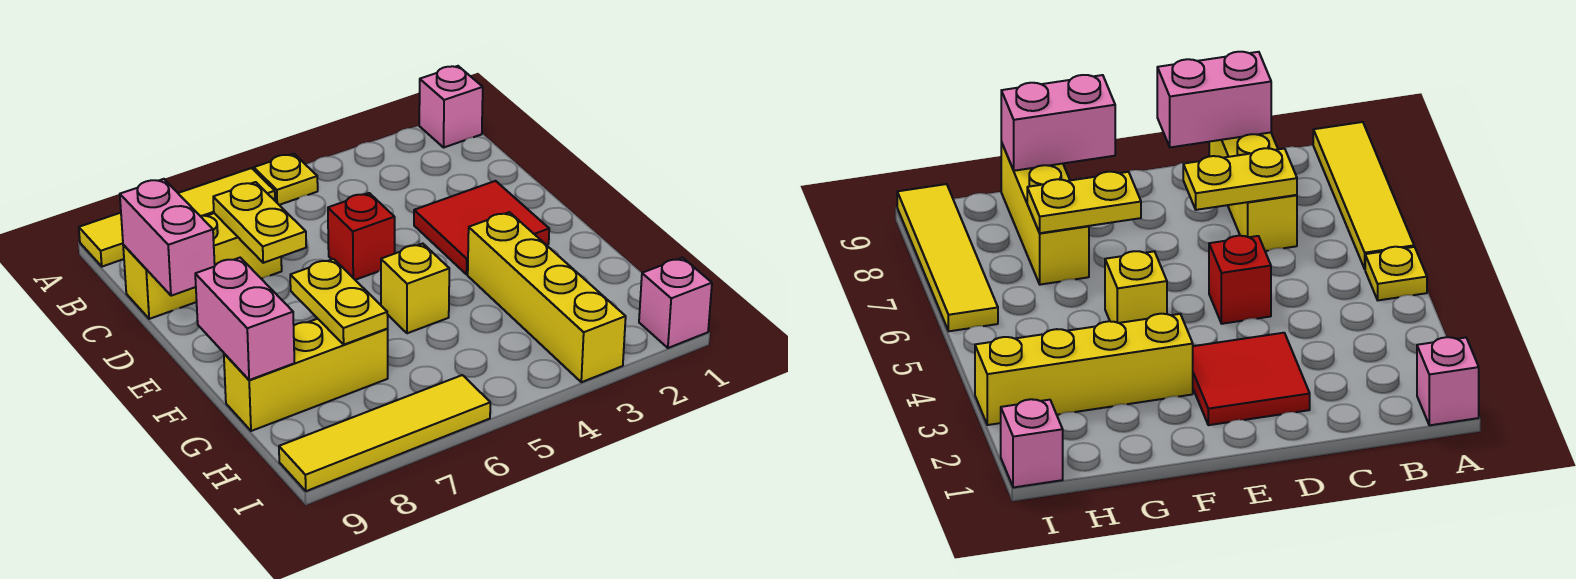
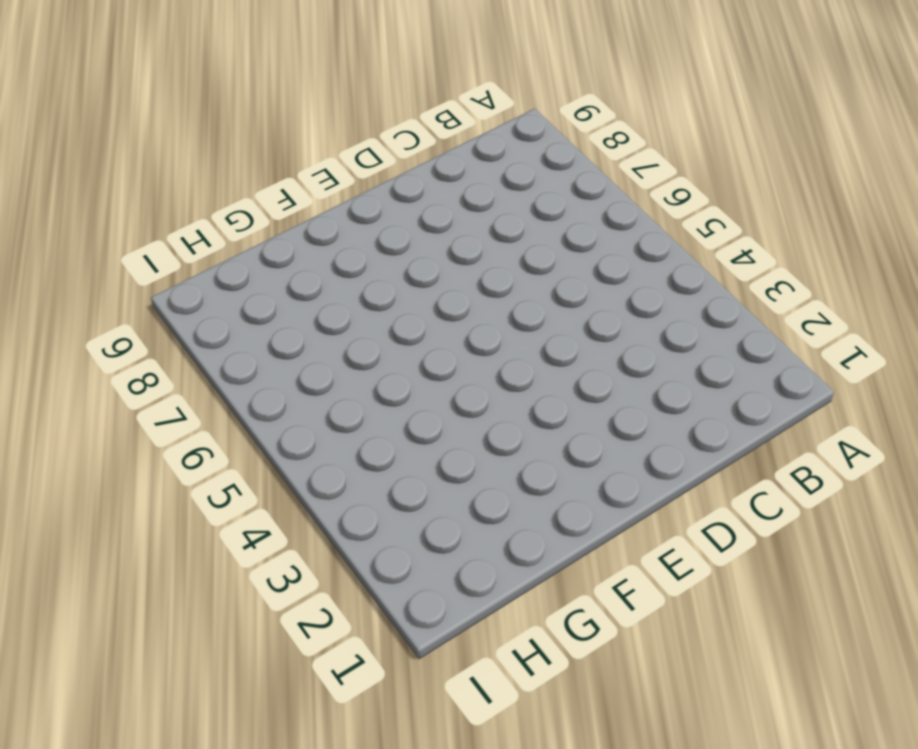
none -> pink 1x1 brick [419,66,483,147]
none -> yellow 1x1 plate [254,154,318,205]
none -> yellow 1x4 tile [79,168,275,267]

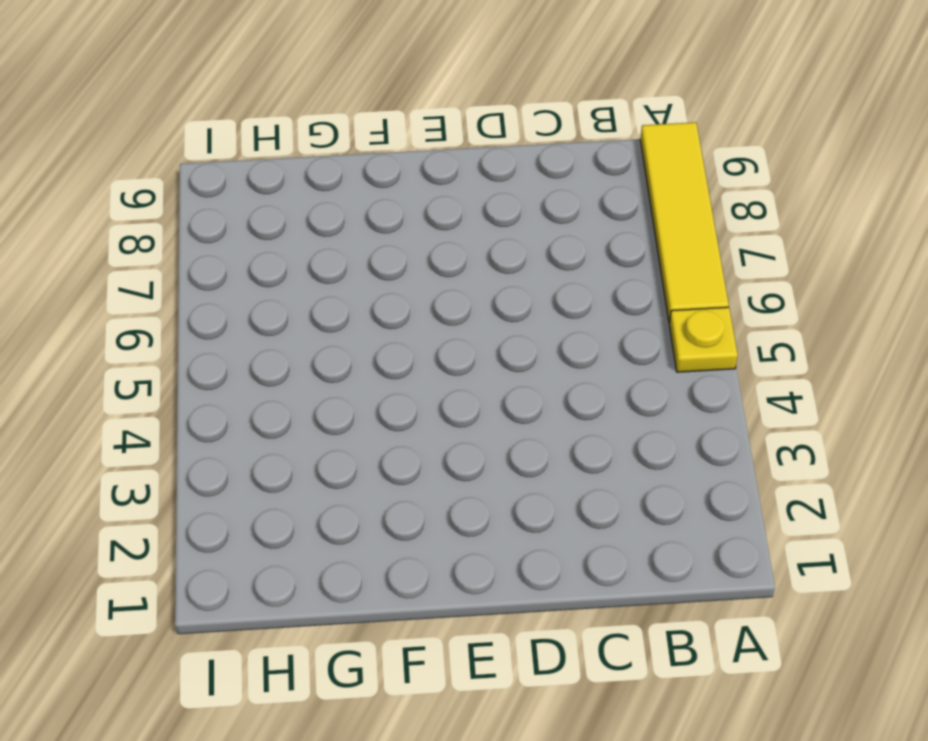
none -> pink 1x1 brick [419,66,483,147]
none -> yellow 1x3 brick [123,213,282,319]
none -> red 2x2 tile [414,181,549,275]

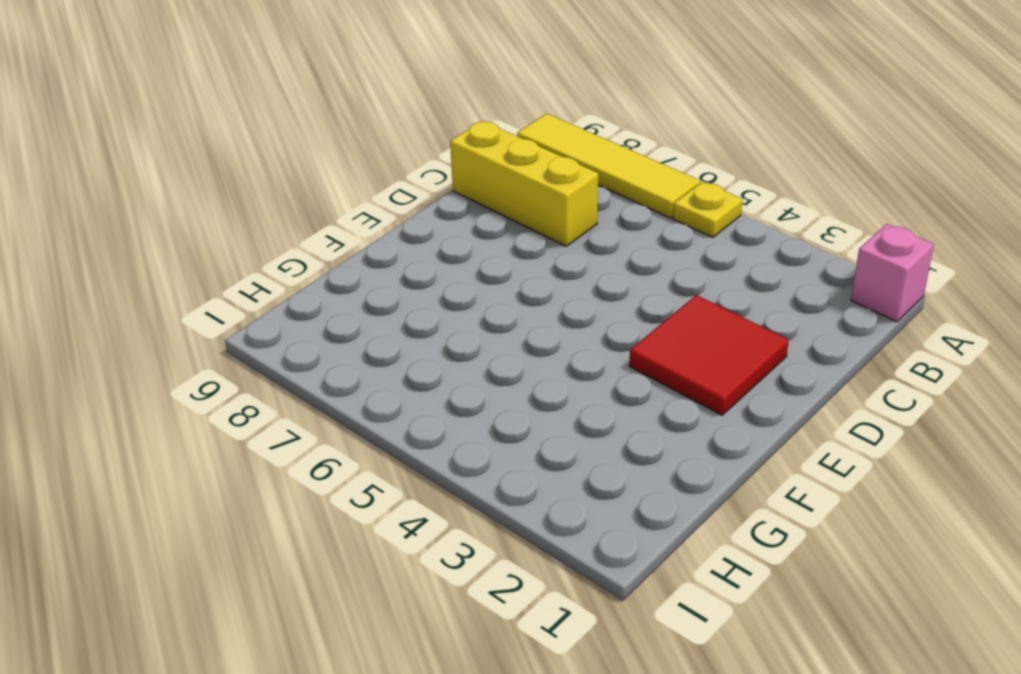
none -> red 1x1 brick [328,193,395,280]
none -> yellow 1x4 brick [468,212,626,382]
none -> yellow 1x1 brick [381,244,449,333]

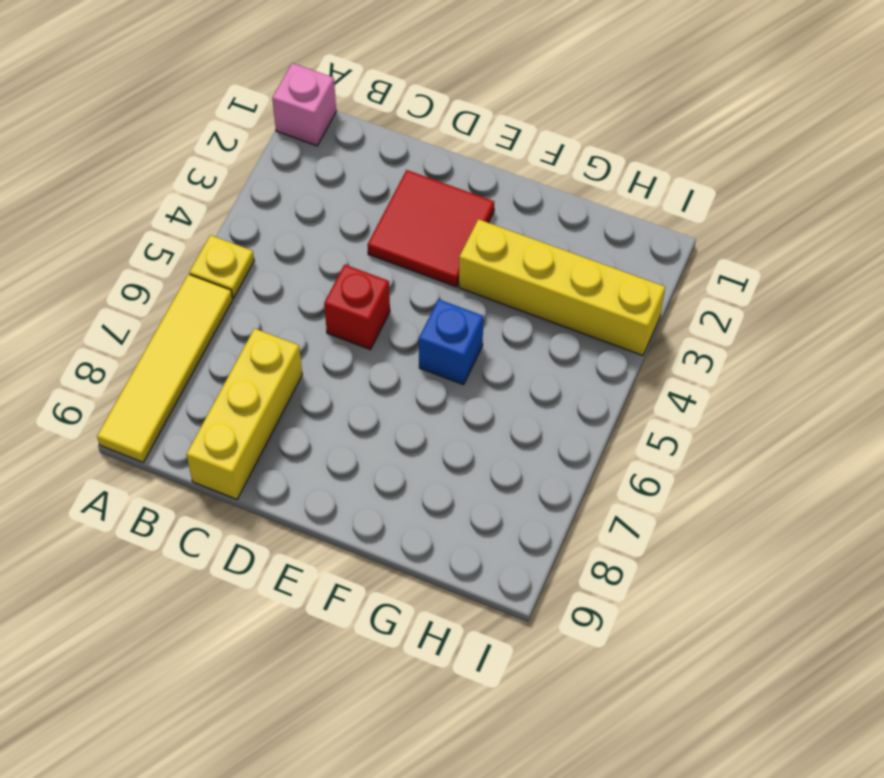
blue 1x1 brick [419,299,483,385] -> yellow 1x1 brick [381,244,449,333]
none -> yellow 1x3 brick [224,319,388,431]
none -> pink 1x1 brick [639,258,712,348]
none -> yellow 1x4 tile [279,375,490,491]

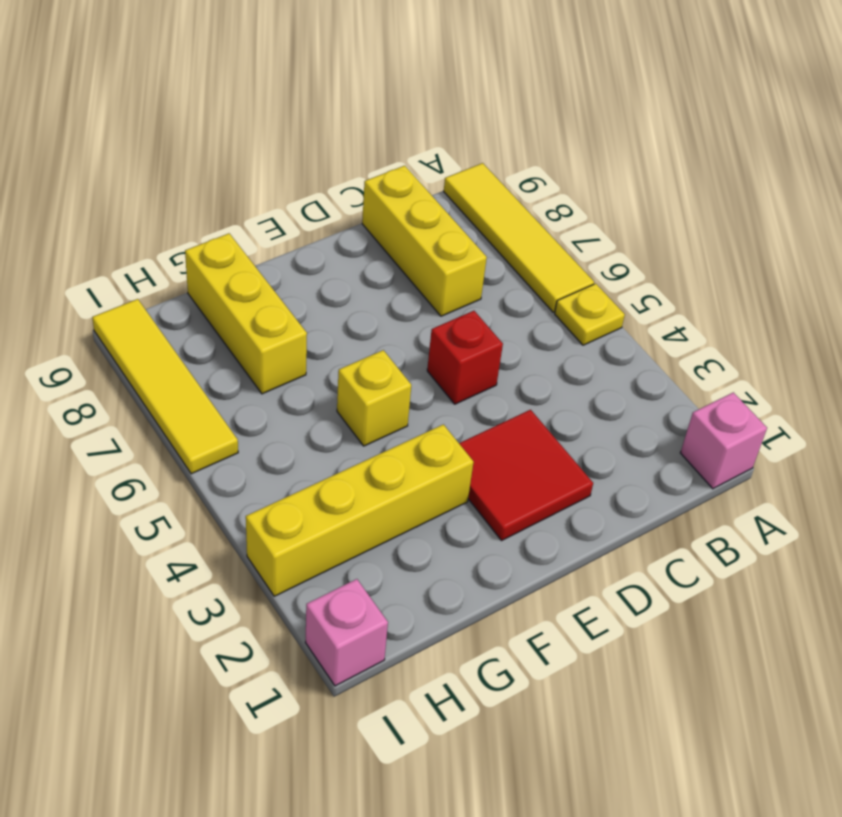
none -> yellow 1x2 plate [213,182,306,263]
none -> pink 1x2 brick [120,179,215,296]
none -> yellow 1x2 plate [290,259,388,345]

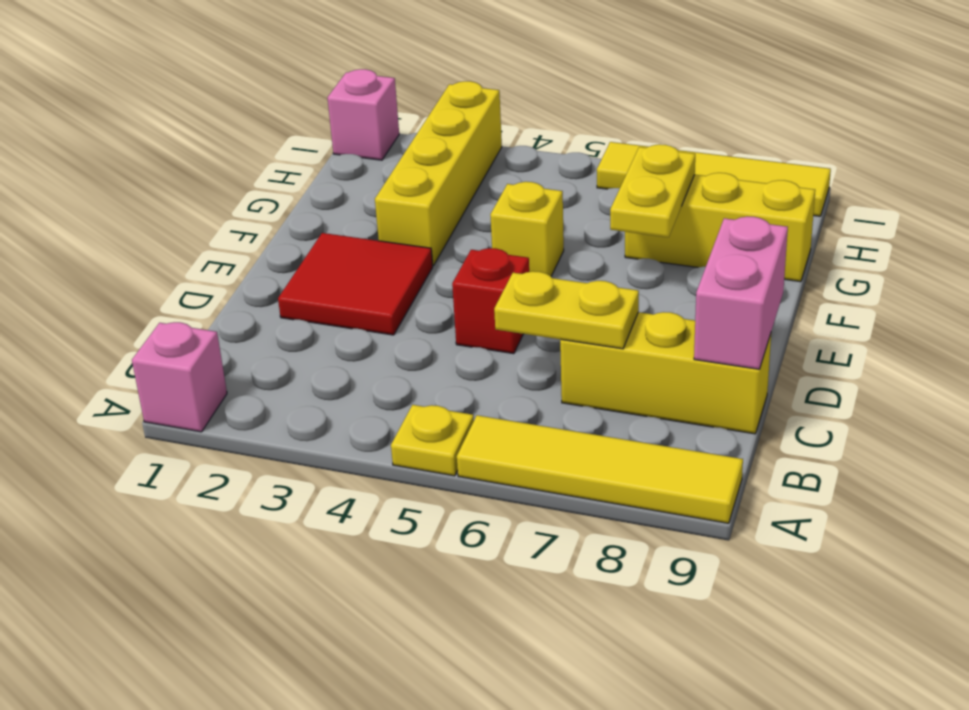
yellow 1x2 plate [494,271,639,349] -> yellow 1x2 plate turned to [213,182,306,263]
none -> pink 1x2 brick [195,258,294,380]

